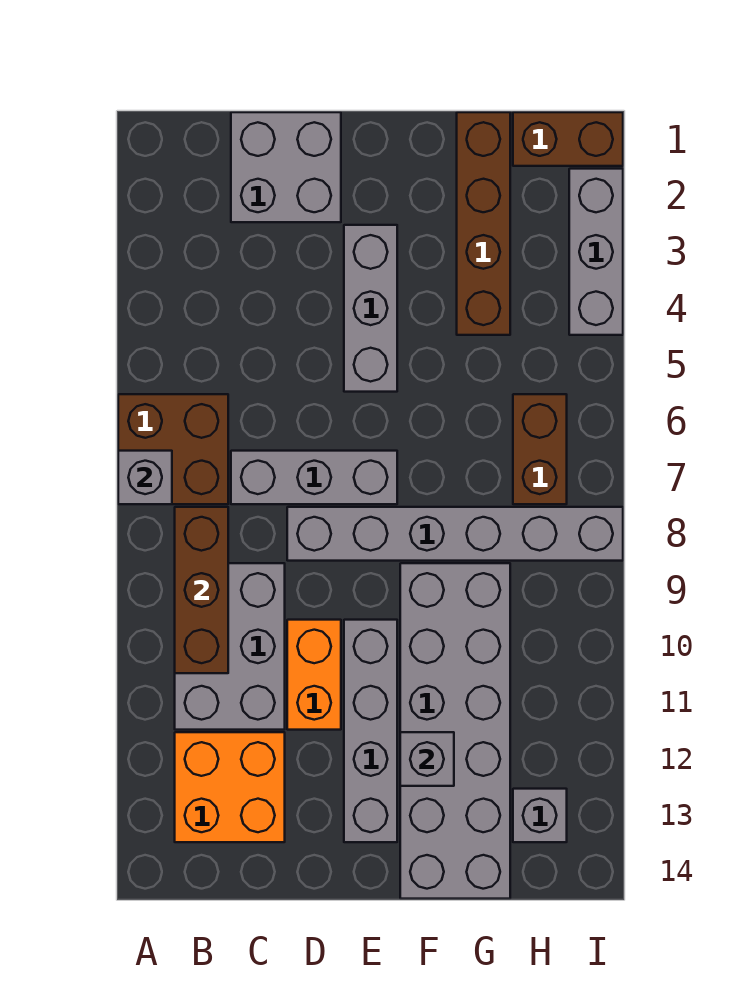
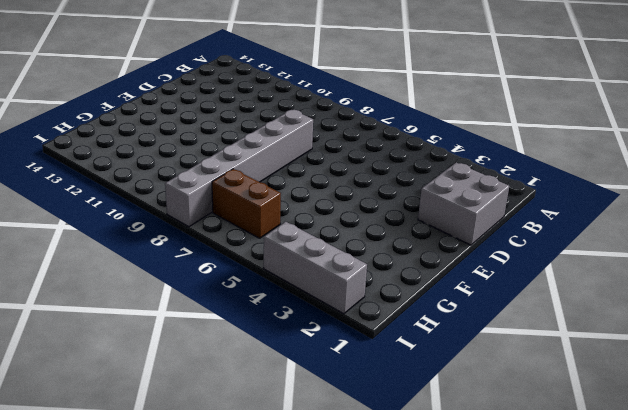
none -> brown 2x2 brick [118,394,228,504]
none -> grey 2x3 brick [175,563,285,730]
none -> orange 2x2 brick [175,732,285,842]

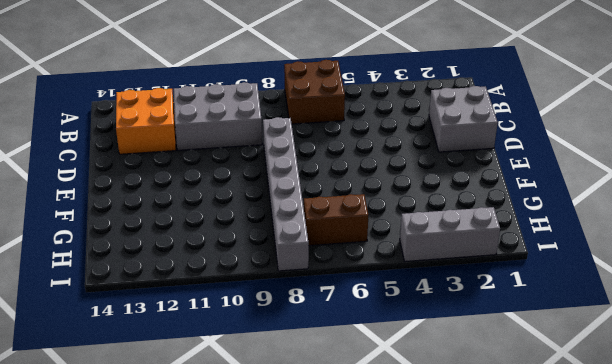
none -> grey 1x3 brick [231,451,397,504]
none -> orange 1x2 brick [287,620,341,730]
none -> grey 1x3 brick [344,225,397,392]

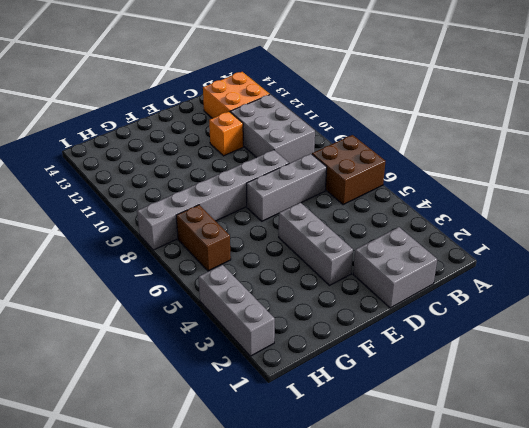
orange 1x1 brick [209,112,243,156] -> orange 1x2 brick [287,620,341,730]
none -> grey 1x4 brick [344,620,397,842]
none -> grey 2x6 brick [400,563,510,899]
none -> brown 1x4 brick [457,112,510,335]

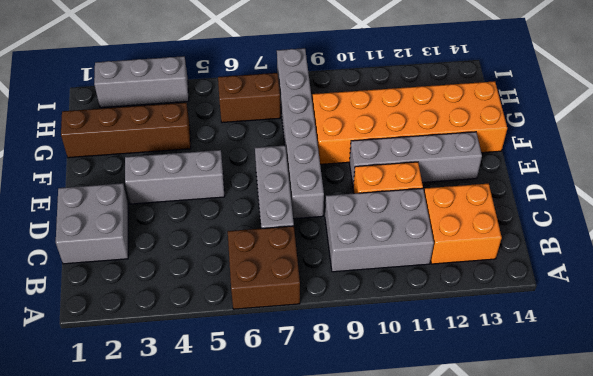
orange 2x6 brick [312,81,507,164] -> grey 2x6 brick [400,563,510,899]
none -> brown 1x2 brick [513,112,623,166]
none -> grey 1x1 brick [513,789,567,842]
none -> grey 1x1 brick [118,451,172,504]

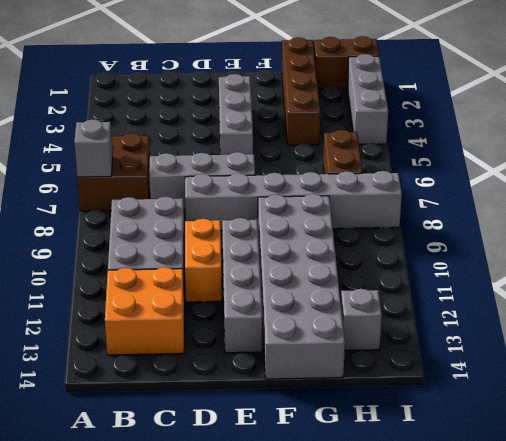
none -> grey 2x2 brick [231,112,341,222]
none -> brown 1x3 brick [175,507,228,673]
none -> grey 1x1 brick [400,732,454,786]

